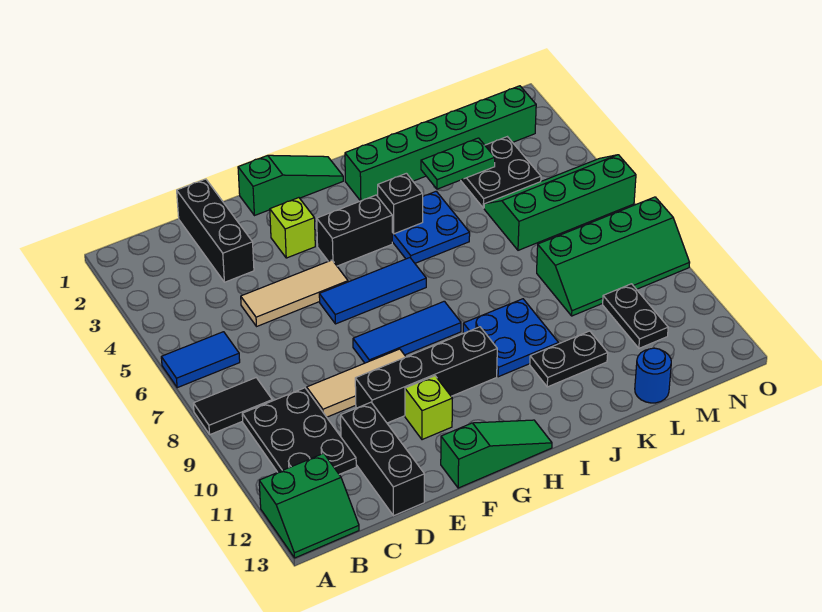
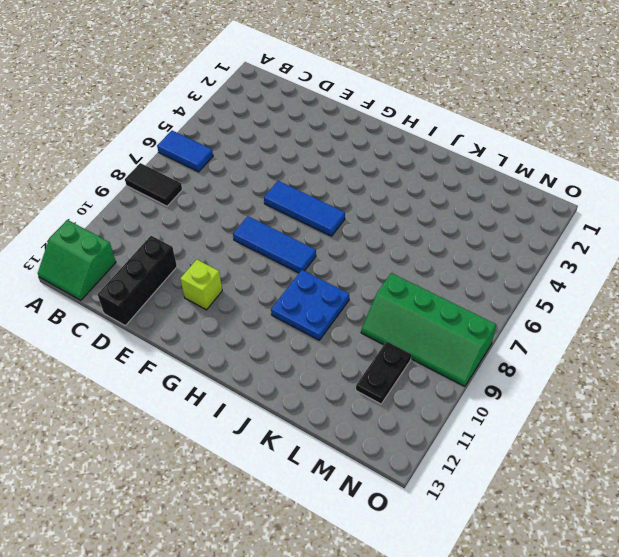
none -> black 2x3 plate [242,388,356,474]
none -> black 1x3 brick [177,179,254,282]
none -> tan 1x3 tile [241,260,348,326]

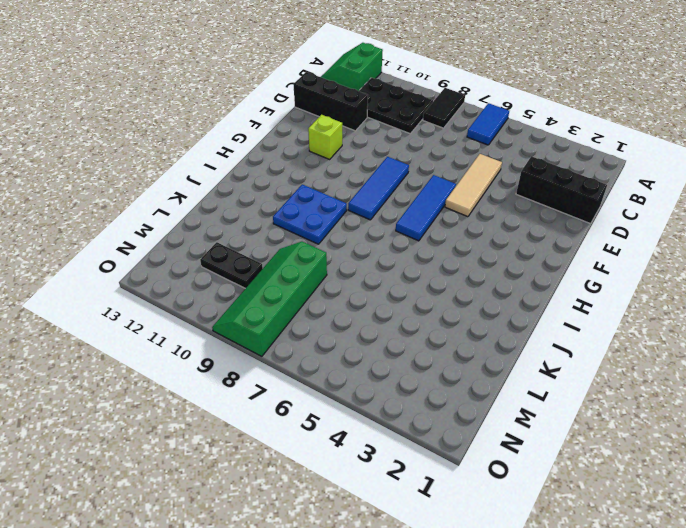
none -> tan 1x3 tile [307,349,406,417]
none -> black 1x4 brick [355,327,497,423]
none -> green 1x3 slope [238,155,343,216]

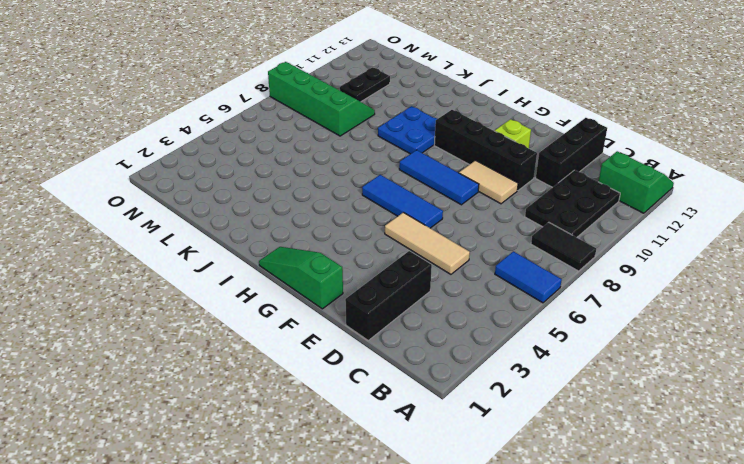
tan 1x2 tile [459,160,518,204] -> tan 1x3 tile [307,349,406,417]
none -> lime 1x1 brick [270,198,315,258]
none -> green 1x3 slope [441,420,552,488]
none -> black 1x2 brick [317,195,392,266]

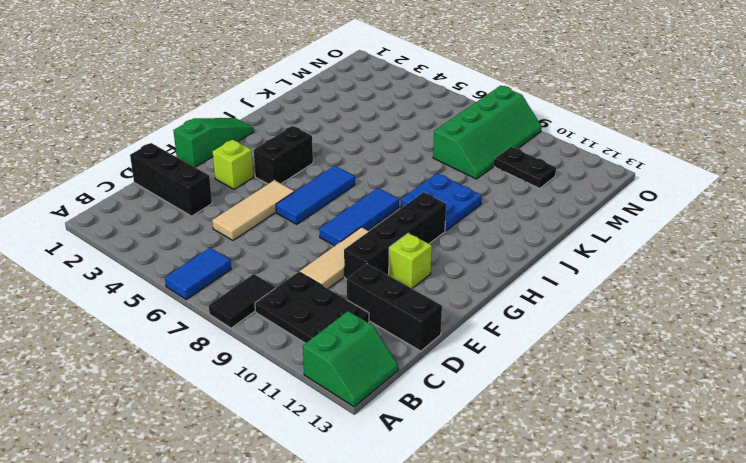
none -> green 1x3 slope [441,420,552,488]
none -> green 1x6 brick [345,86,536,201]
none -> blue 2x2 plate [392,191,470,263]

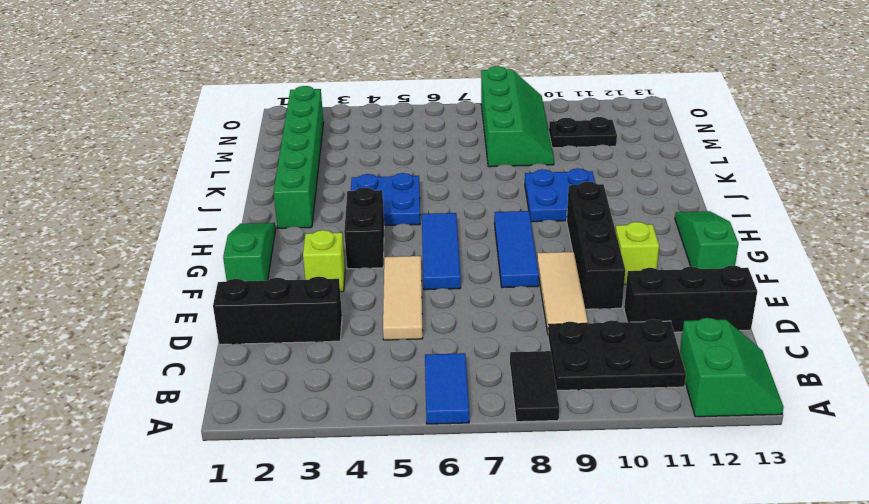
none -> black 1x2 plate [530,331,608,387]
none -> black 2x2 plate [461,137,541,208]
none -> green 2x4 slope [484,155,636,250]

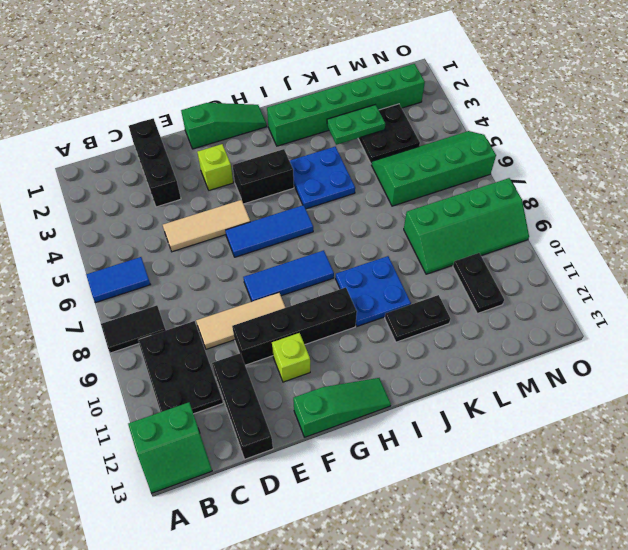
none -> blue 1x1 round brick [635,348,671,403]
none -> black 1x1 brick [378,173,423,234]

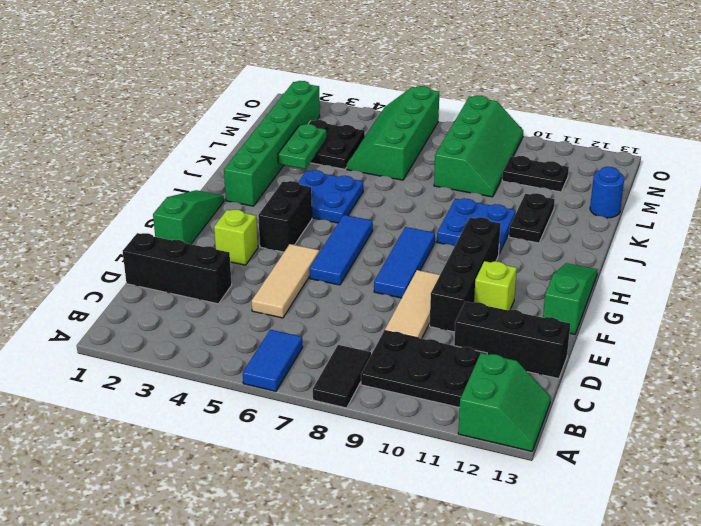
none -> black 1x1 brick [378,173,423,234]

